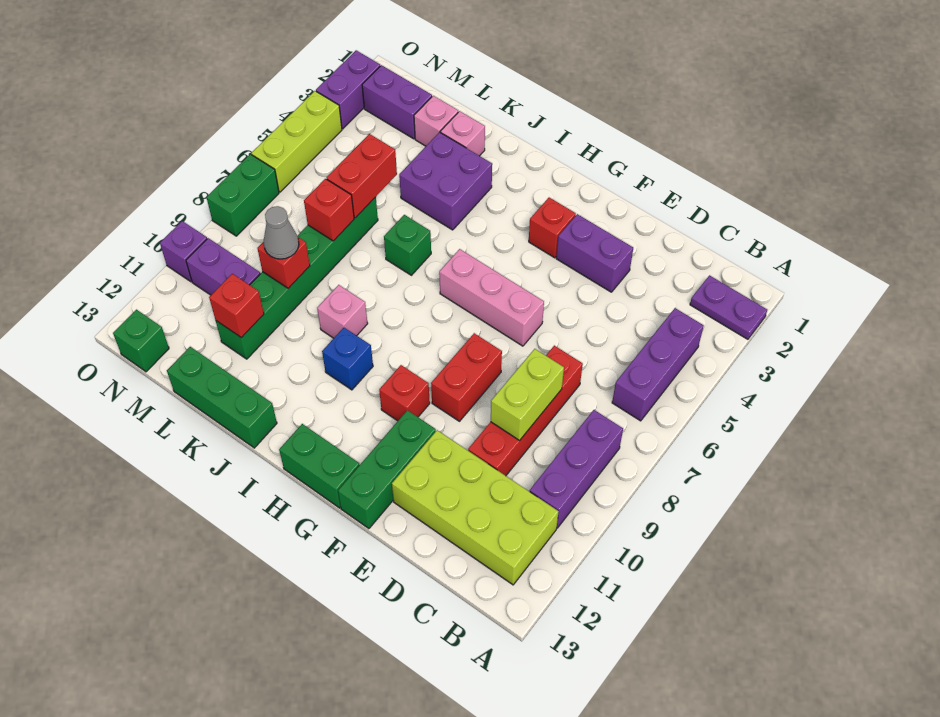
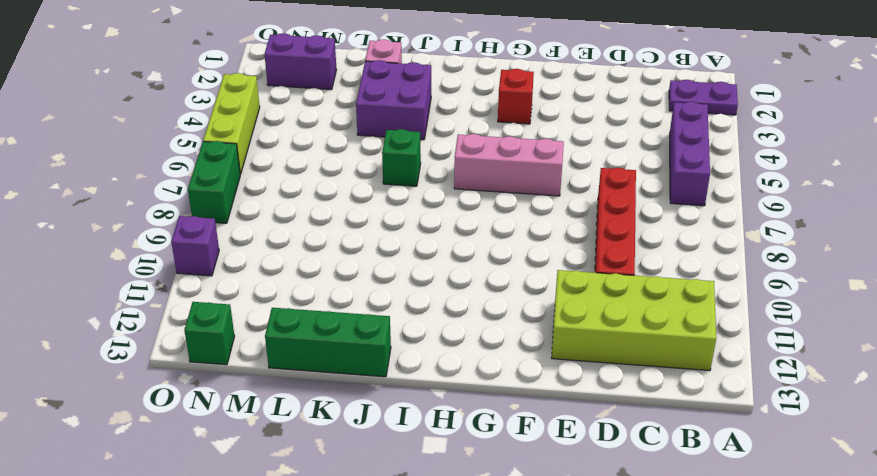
none -> purple 1x3 brick [530,410,623,528]
none -> purple 1x2 brick [556,214,633,292]
none -> red 1x2 brick [431,333,502,421]
none -> green 1x3 brick [338,410,436,529]

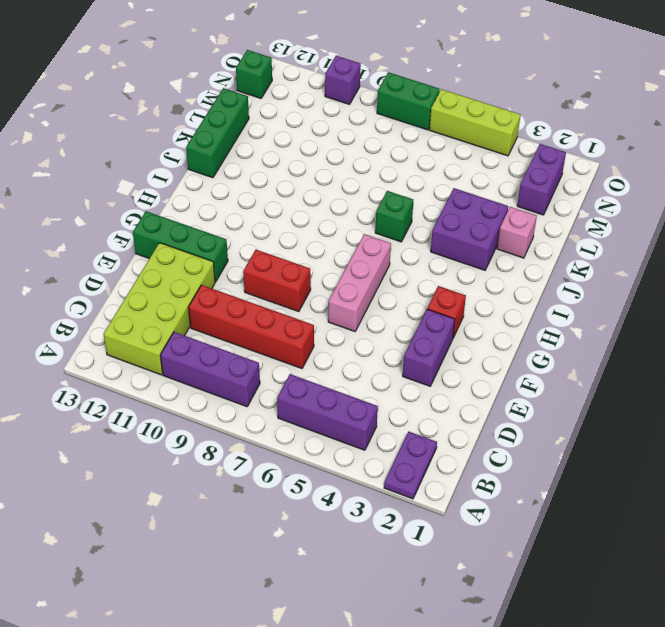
none -> red 1x1 brick [379,365,430,421]
none -> green 1x2 brick [279,424,360,508]
none -> blue 1x1 brick [322,328,373,390]
none -> pink 1x1 brick [317,285,368,338]

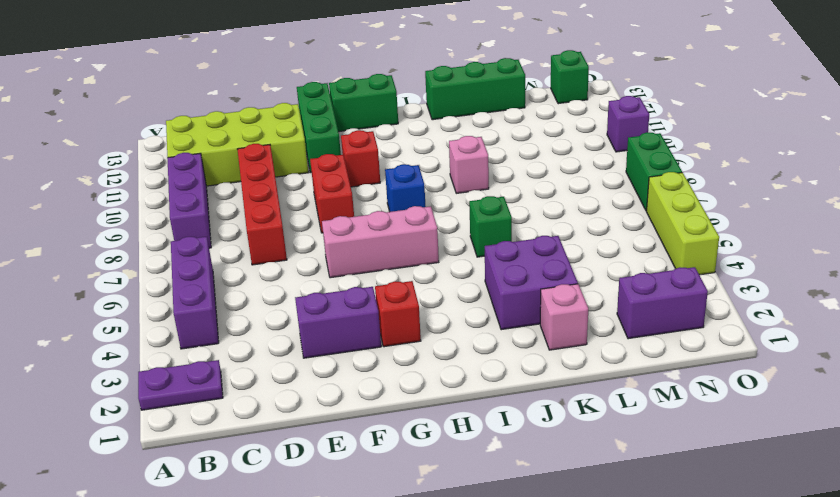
blue 1x1 brick [385,164,426,212] -> blue 1x1 brick moved to [322,328,373,390]
none -> pink 1x1 brick [414,96,458,146]
none -> green 1x6 brick [216,197,378,359]
none -> purple 1x2 brick [186,238,260,295]
none -> purple 1x2 brick [316,50,380,129]

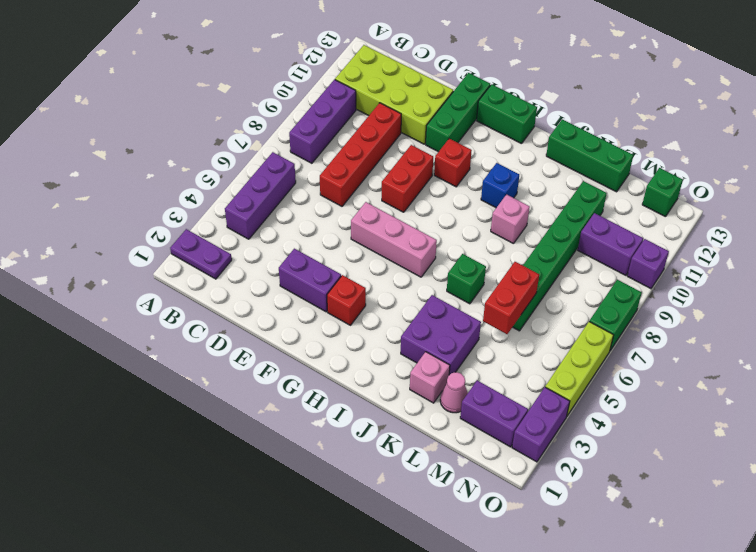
pink 1x1 cone [440,372,468,413] -> pink 1x1 brick [414,96,458,146]
none -> lime 1x2 brick [491,349,564,440]
none -> red 1x1 brick [304,179,354,241]
none -> red 1x1 brick [257,237,310,288]
none -> red 1x1 brick [209,274,264,338]

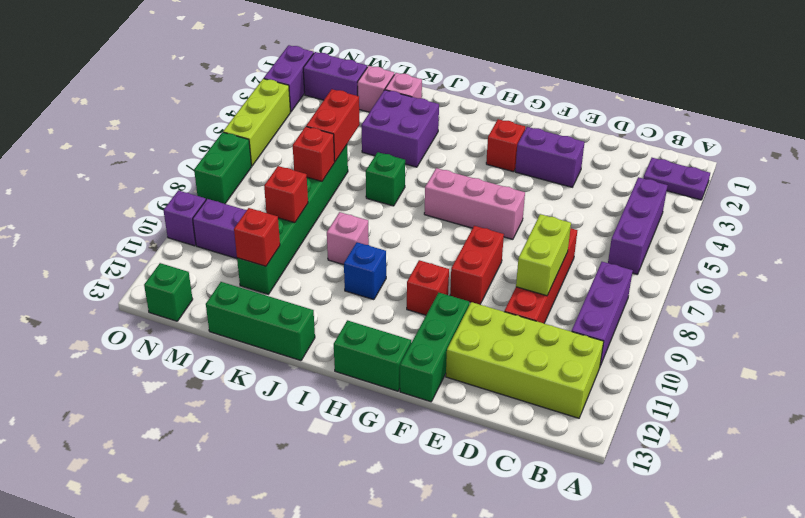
none -> grey 1x1 cone [264,206,299,259]

